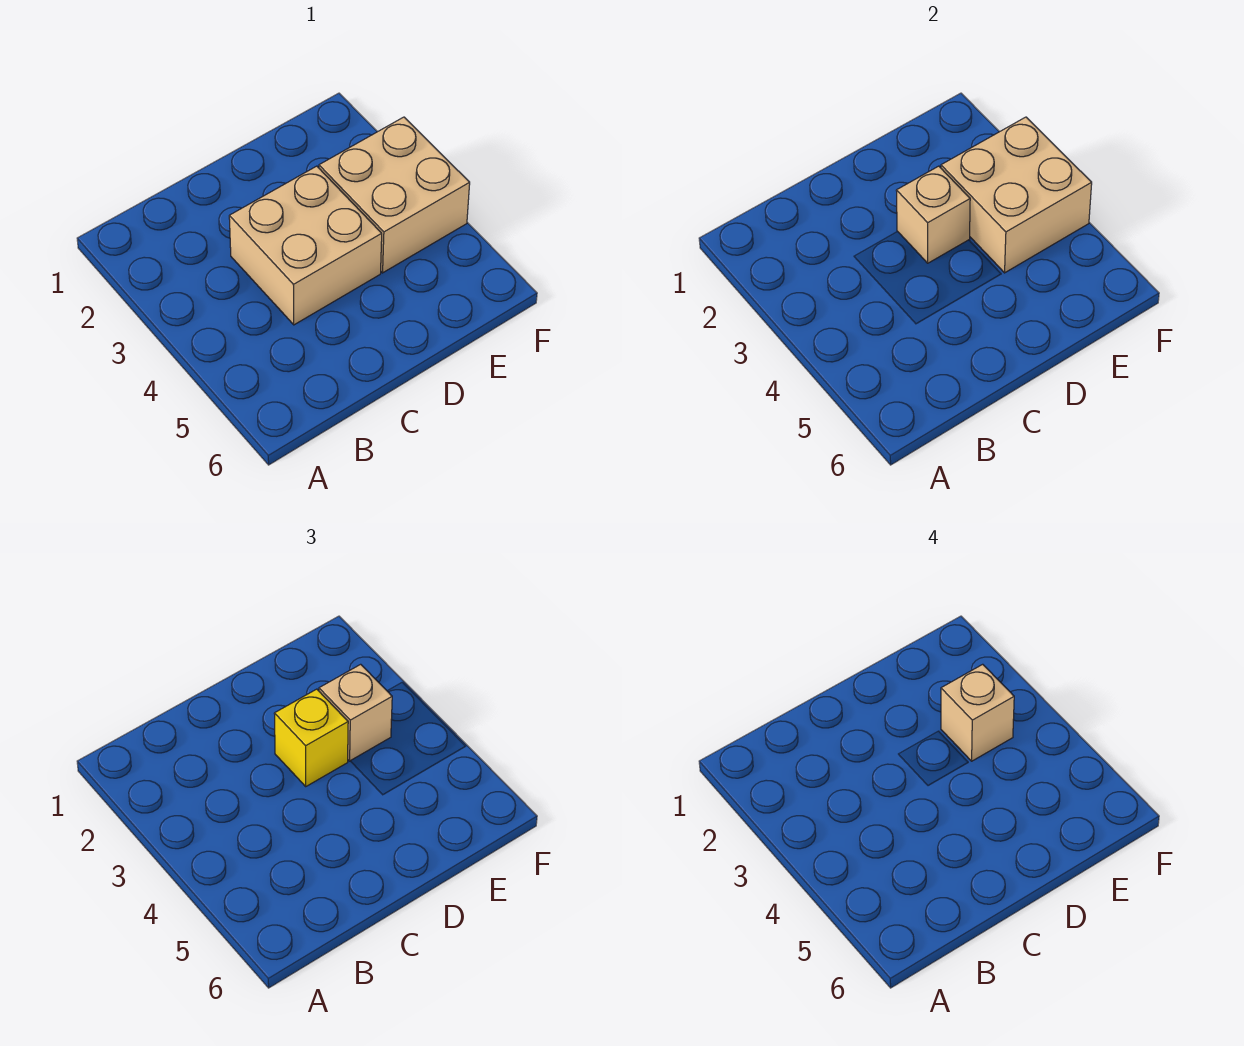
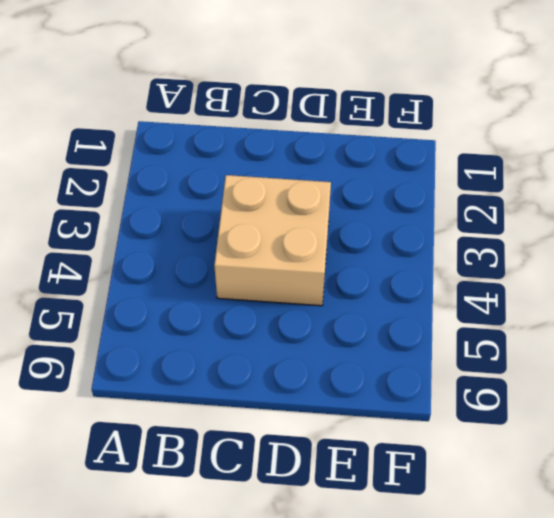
none -> tan 2x2 brick [319,117,470,273]
none -> tan 1x1 brick [896,166,970,263]

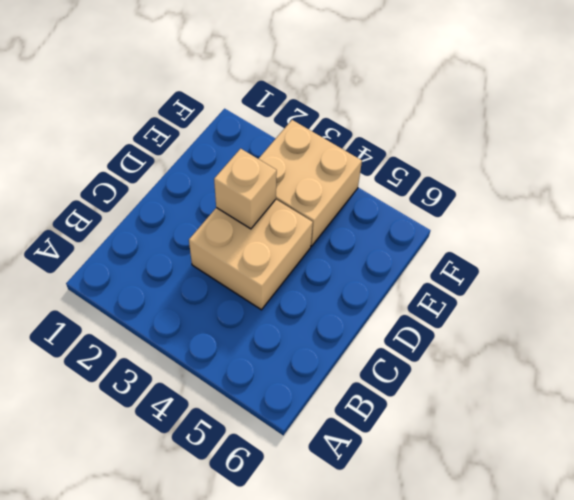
none -> tan 2x2 brick [941,117,1092,273]
none -> yellow 1x1 brick [274,689,348,786]

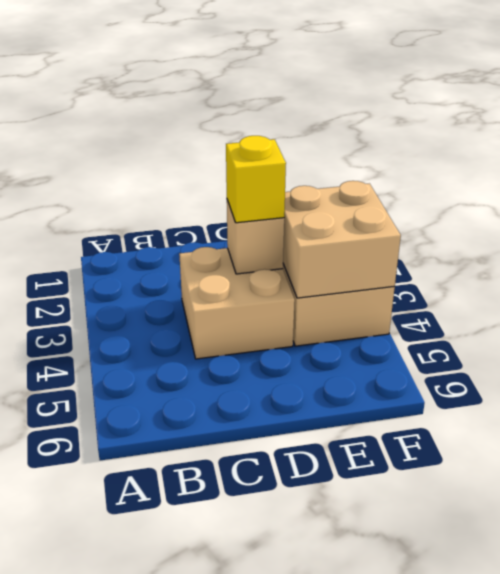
none -> tan 1x1 brick [319,664,392,761]
none -> tan 1x1 brick [941,664,1014,761]

